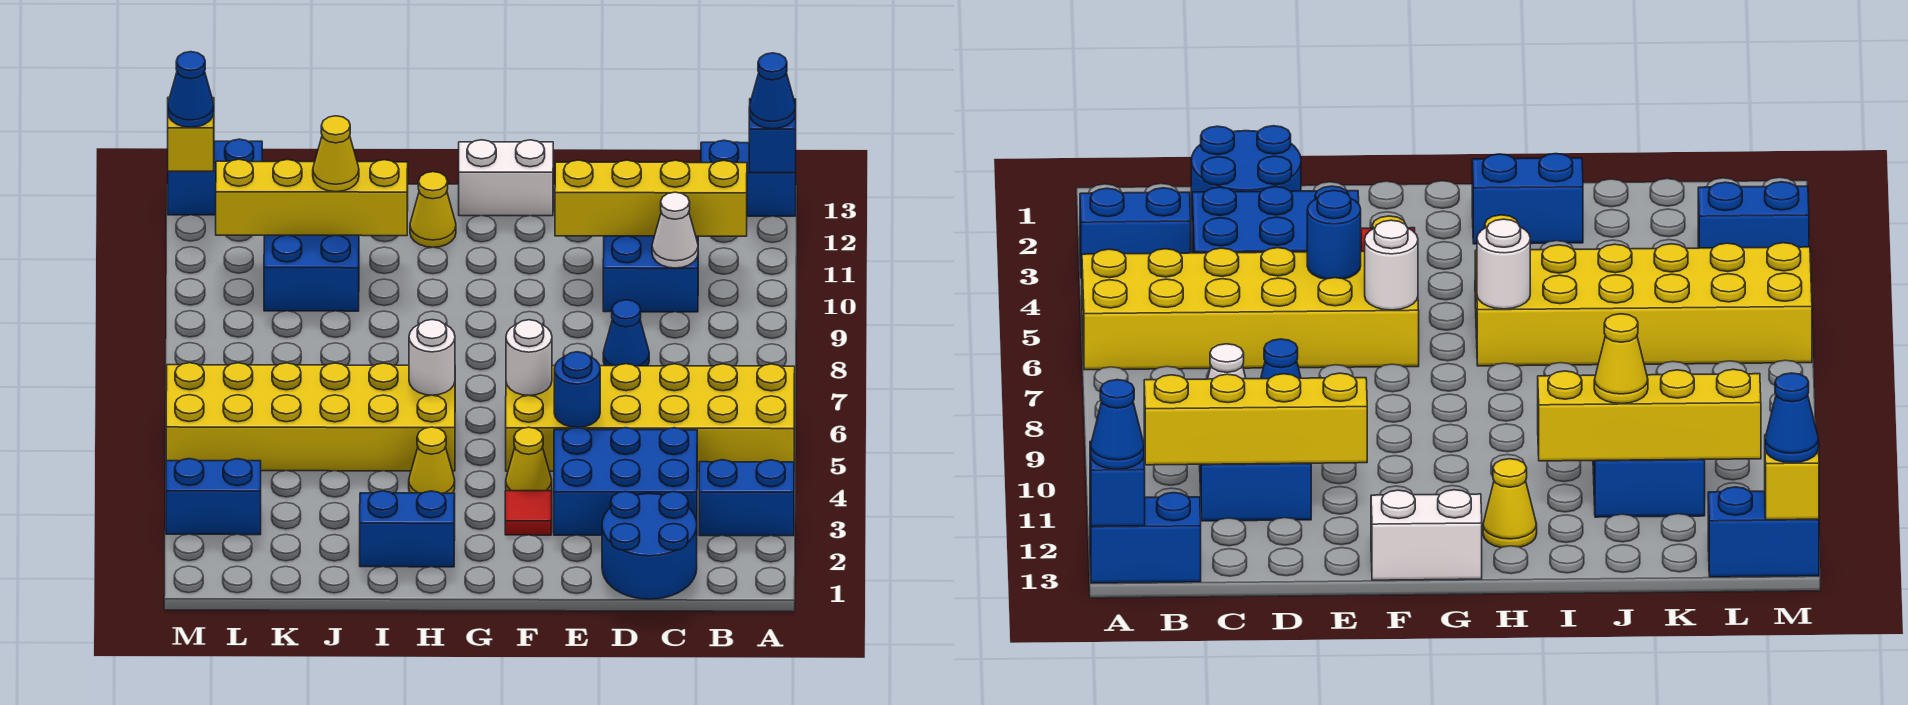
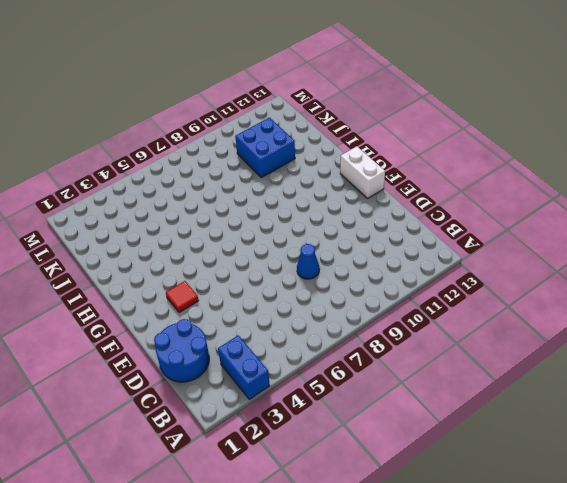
none -> yellow 2x6 brick [506,364,795,472]
none -> blue 1x2 brick [701,140,796,216]
none -> blue 2x3 brick [554,428,697,535]

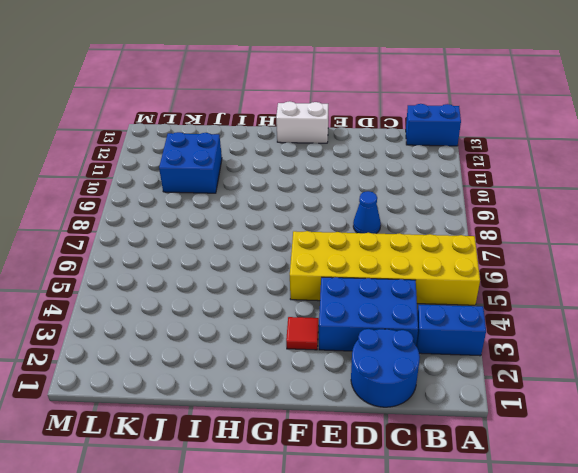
none -> blue 2x2 brick [603,236,698,312]
none -> yellow 1x1 cone [506,427,552,491]
none -> blue 1x2 brick [360,491,455,567]

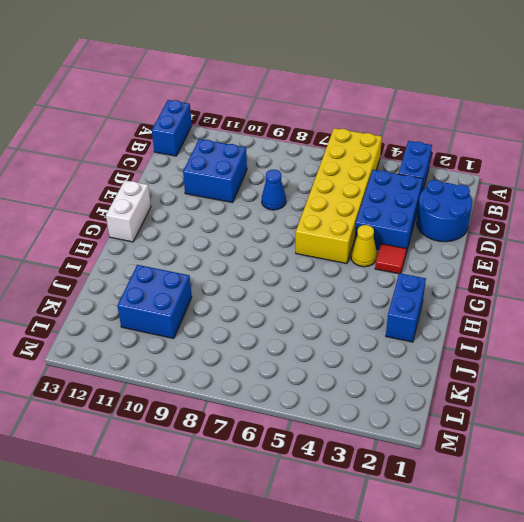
none -> yellow 1x1 cone [409,427,455,493]
none -> yellow 2x6 brick [166,363,455,471]
none -> yellow 1x1 cone [410,172,456,247]

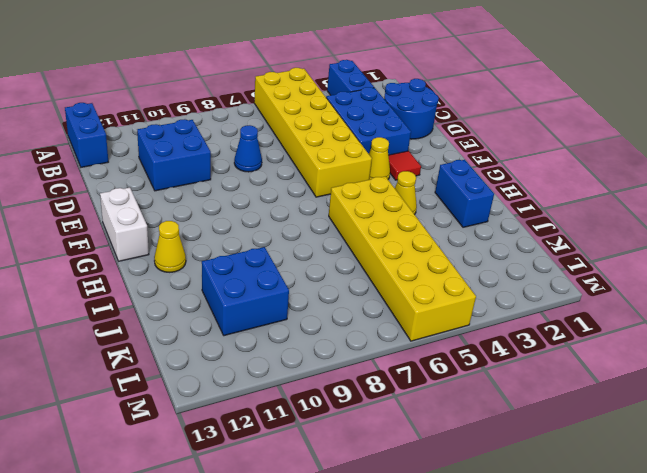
none -> blue 1x2 brick [166,459,261,535]
none -> blue 1x2 brick [168,139,262,215]
none -> blue 1x1 brick [749,99,796,173]

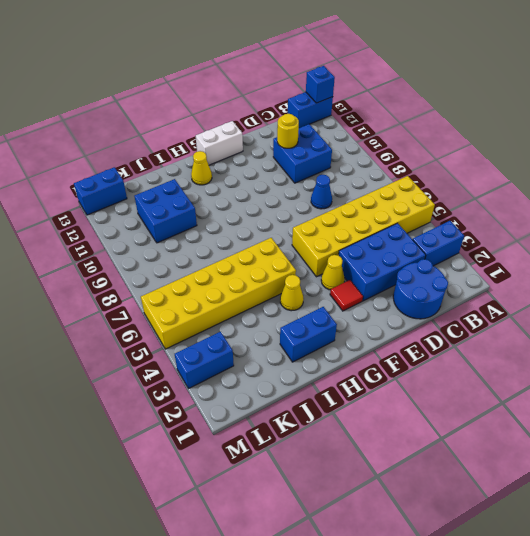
yellow 1x1 round brick [277,114,299,148] -> yellow 1x4 brick [555,160,747,236]
none -> white 1x1 cone [652,192,698,268]
none -> blue 1x1 round brick [554,352,600,428]
none -> white 1x1 round brick [506,320,552,396]

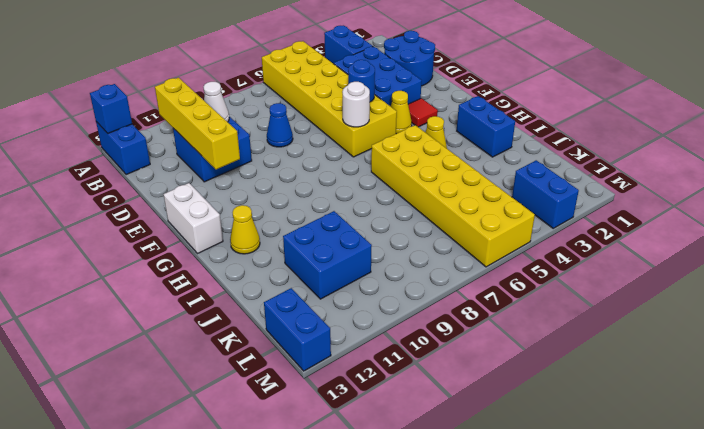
none -> white 1x1 round brick [409,320,455,395]
none -> yellow 1x4 brick [216,159,408,236]
none -> yellow 1x1 brick [168,97,214,171]

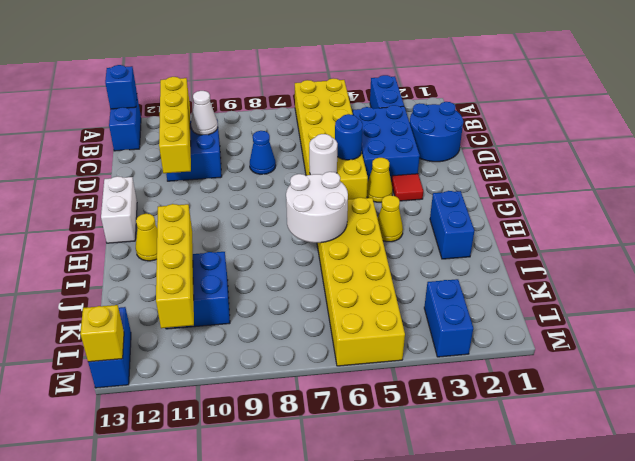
white 2x2 round brick [286,172,348,243] -> white 1x1 round brick [409,320,455,395]
none -> blue 1x1 cone [749,53,796,129]
none -> yellow 1x1 cone [313,116,359,192]
none -> blue 1x1 cone [168,52,214,127]

